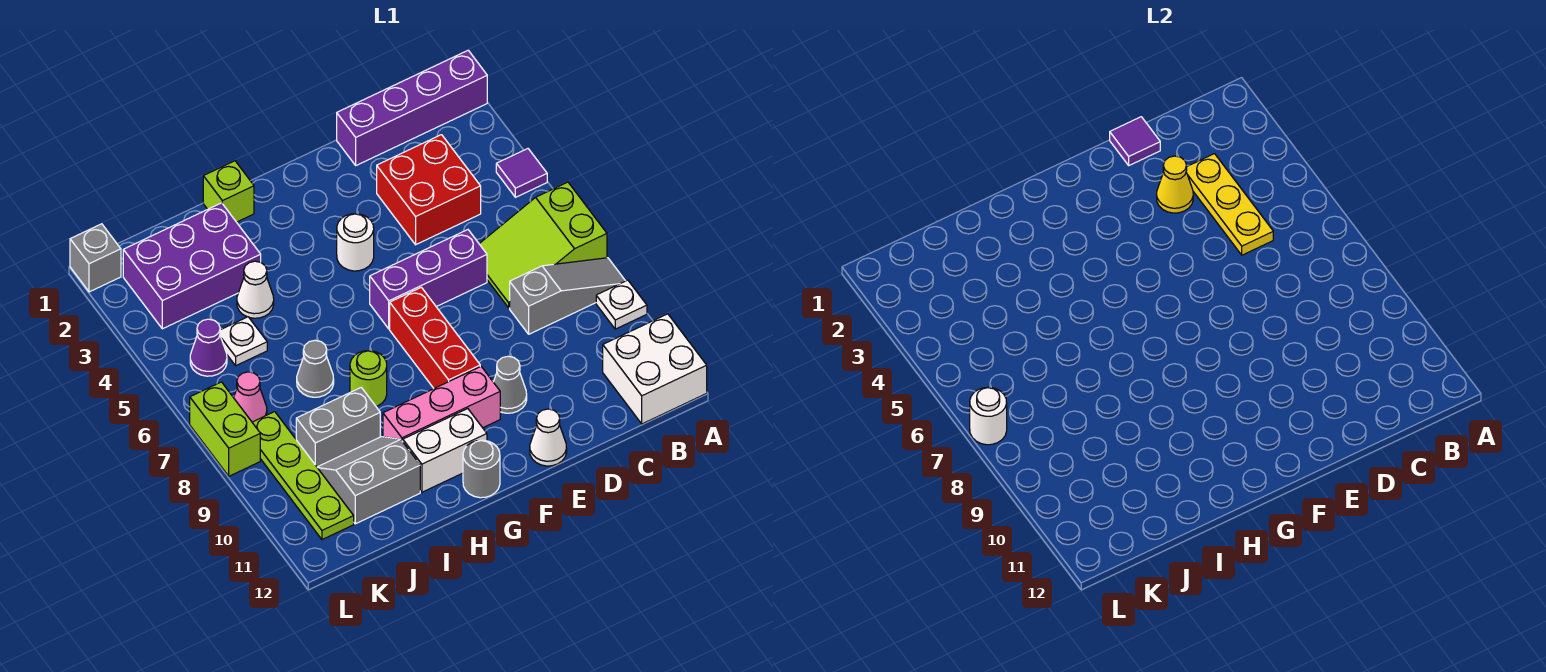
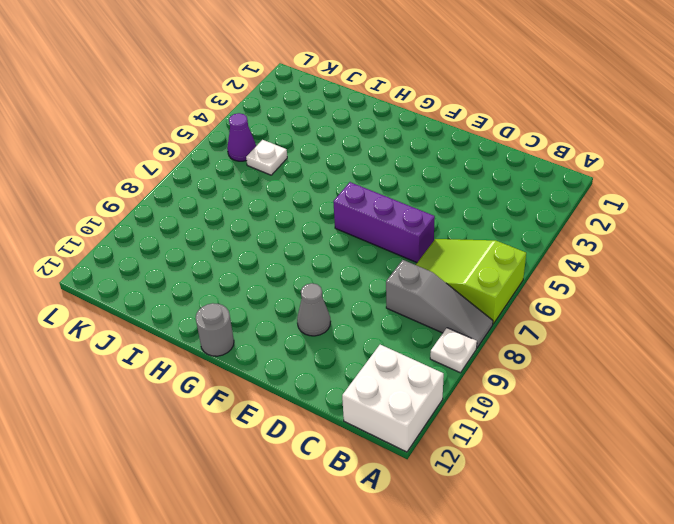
none -> purple 1x4 brick [337,50,487,165]
none -> purple 1x1 tile [496,149,547,197]
none -> red 2x2 brick [377,135,481,245]
none -> white 1x1 cone [530,409,567,466]

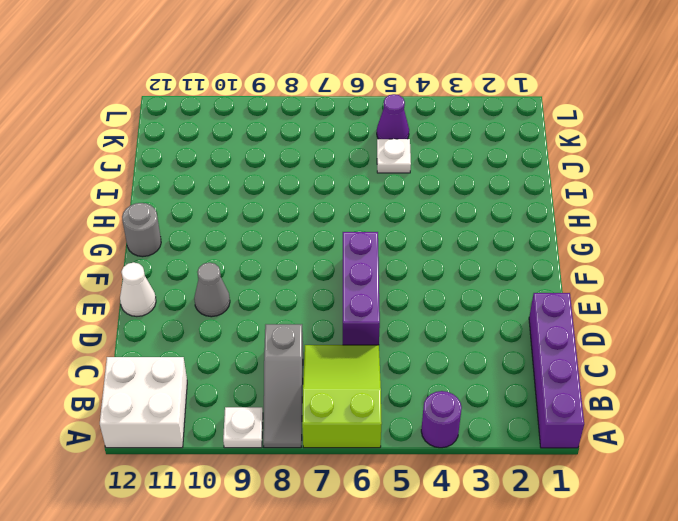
purple 1x1 round brick [421,391,462,448] -> purple 1x1 tile [496,149,547,197]
none -> red 2x2 brick [377,135,481,245]
none -> white 1x1 round brick [337,214,374,271]
none -> red 1x3 brick [390,287,480,388]
none -> pink 1x3 brick [383,366,500,442]

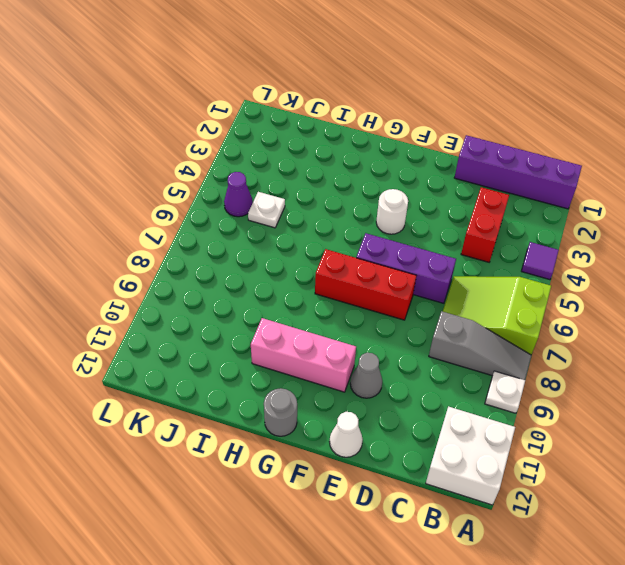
red 1x2 brick [461,187,509,262] -> red 2x2 brick [377,135,481,245]
red 1x3 brick [315,249,417,320] -> red 1x3 brick turned to [390,287,480,388]
none -> white 1x2 brick [403,409,487,492]
none -> lime 1x1 brick [203,161,254,222]
none -> lime 1x1 round brick [350,351,387,406]
none -> purple 2x3 brick [123,203,261,329]

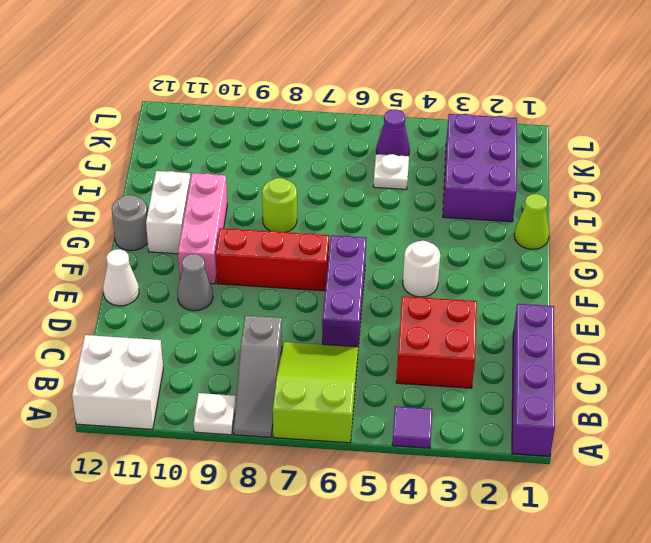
lime 1x1 cone [514,194,549,249] -> lime 1x1 brick [203,161,254,222]
none -> white 1x1 cone [237,261,274,318]
none -> grey 1x1 cone [297,340,334,397]
none -> grey 1x2 brick [296,388,380,467]
none -> grey 2x2 slope [317,437,420,524]

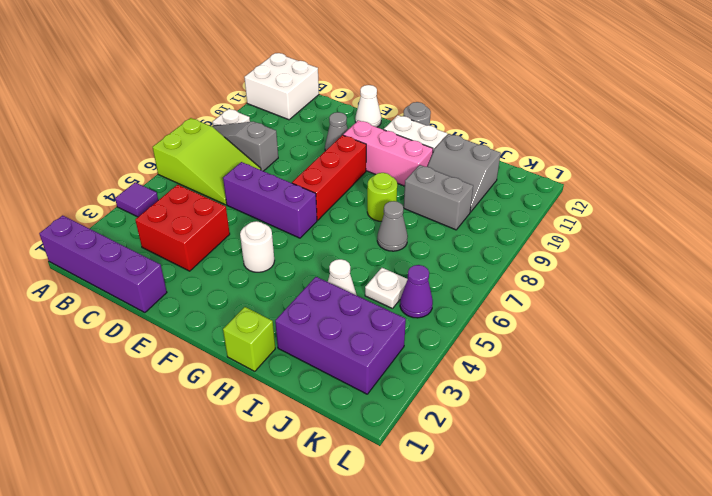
none -> pink 1x1 cone [234,372,267,422]
none -> lime 1x4 plate [252,412,354,540]
none -> grey 1x1 brick [70,224,121,292]
none -> lime 1x2 brick [190,382,260,476]

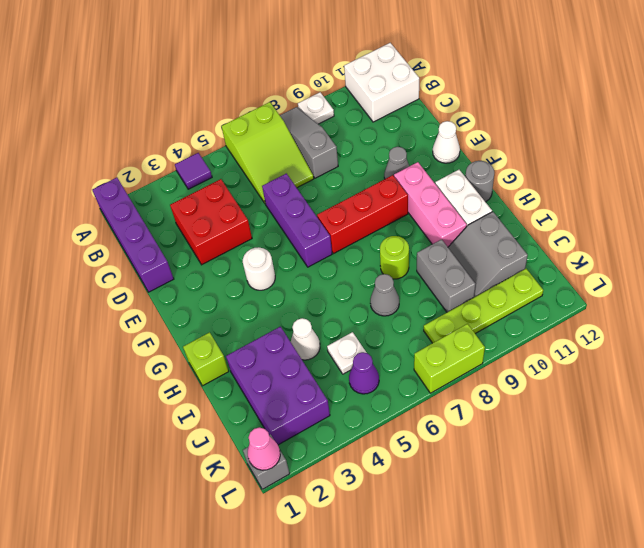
pink 1x1 cone [248,427,280,470] -> pink 1x1 cone moved to [234,372,267,422]
none -> yellow 1x3 plate [1186,154,1273,255]
none -> purple 1x1 tile [1110,117,1160,165]
none -> yellow 1x1 cone [1157,156,1193,213]
none -> white 1x1 round brick [970,387,1007,445]

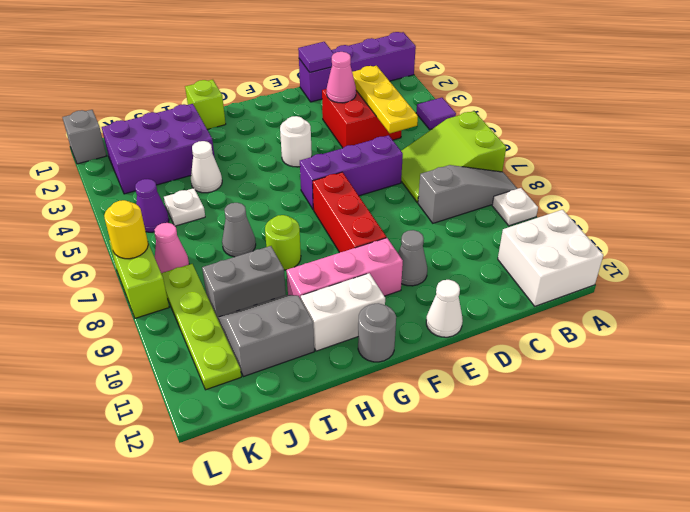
pink 1x1 cone [327,52,356,103] -> yellow 1x1 cone [1157,156,1193,213]
yellow 1x1 round brick [104,200,148,259] -> white 1x1 round brick [970,387,1007,445]

